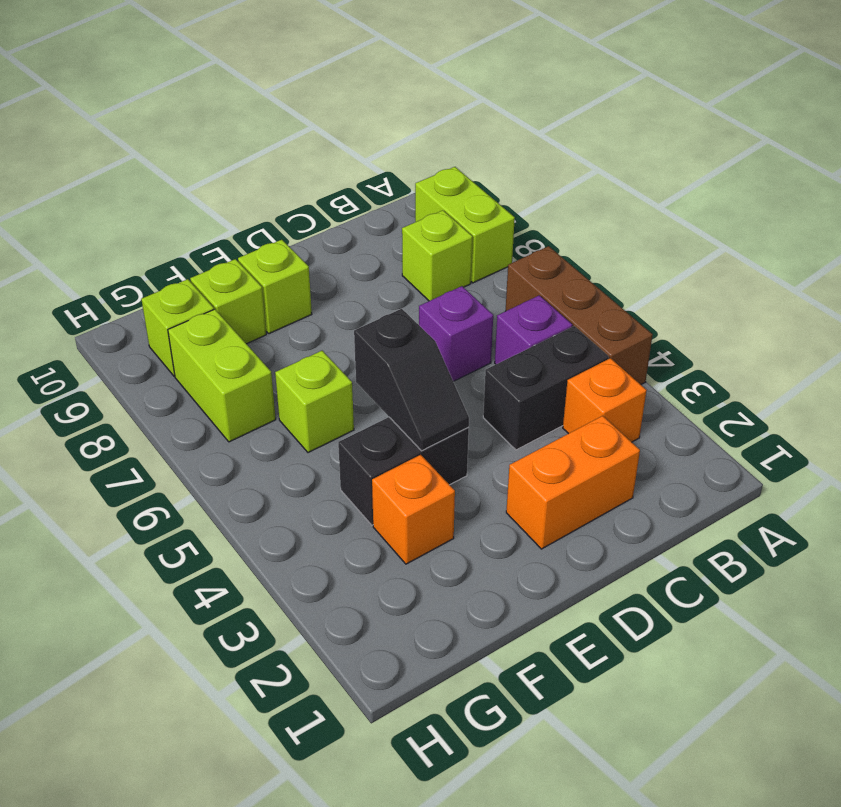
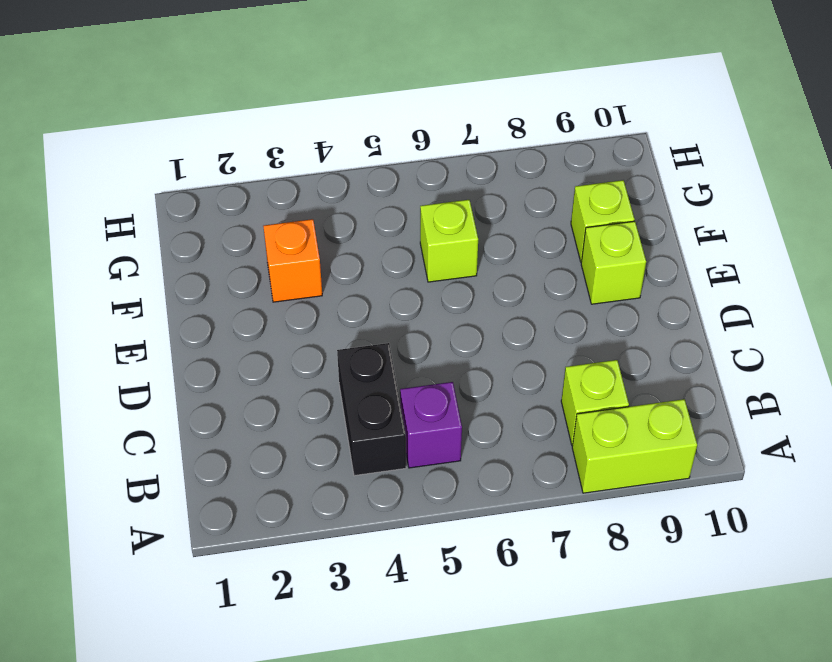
none -> brown 1x3 brick [506,246,653,384]
none -> orange 1x1 brick [563,358,647,442]
none -> orange 1x2 brick [506,416,640,549]

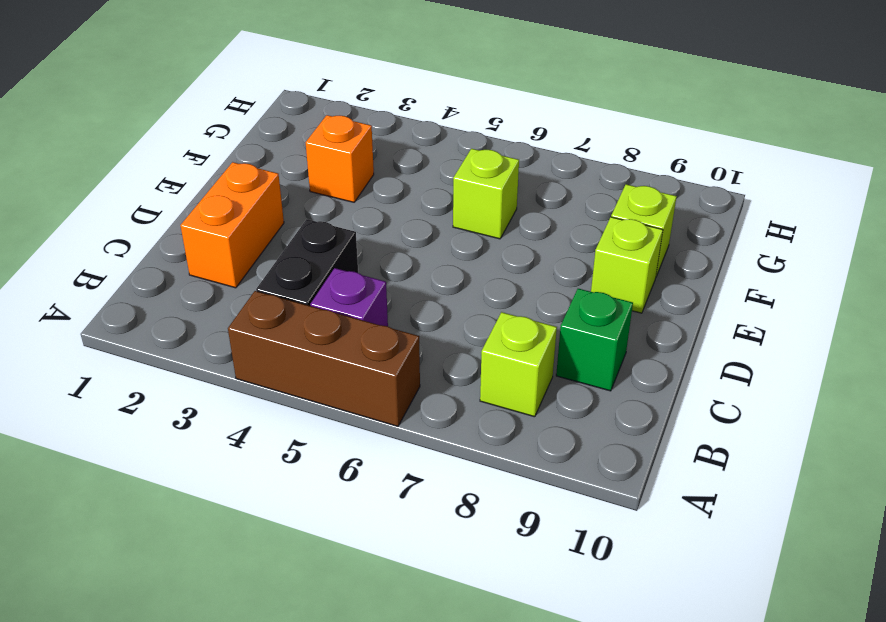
green 1x1 brick [556,289,633,391] -> none
none -> lime 1x2 brick [415,167,515,283]
none -> orange 1x1 brick [563,358,647,442]
none -> purple 1x1 brick [419,286,493,381]

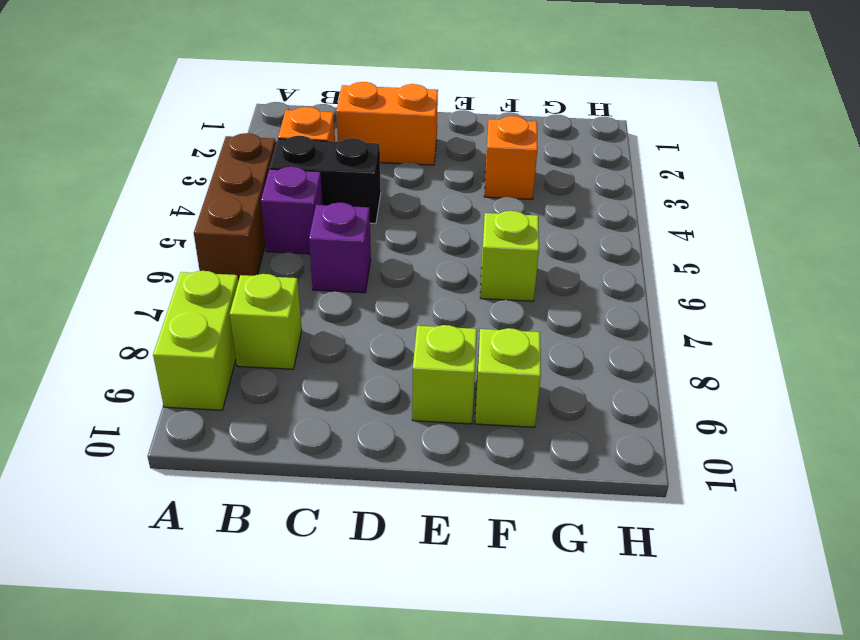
none -> black 1x2 brick [338,417,469,525]
none -> lime 1x2 brick [168,309,276,442]
none -> lime 1x1 brick [141,279,214,376]

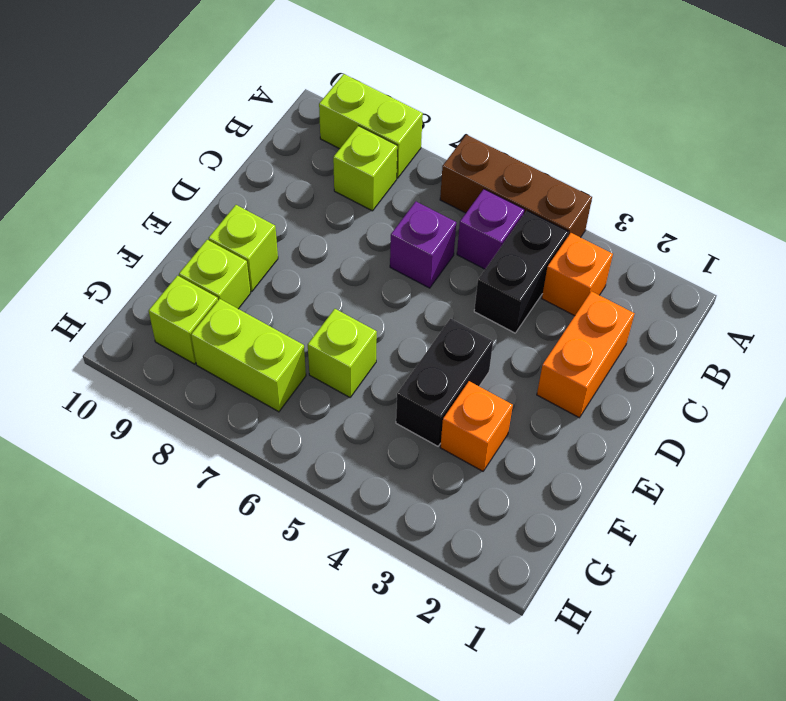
none -> black 1x2 slope [354,309,469,451]

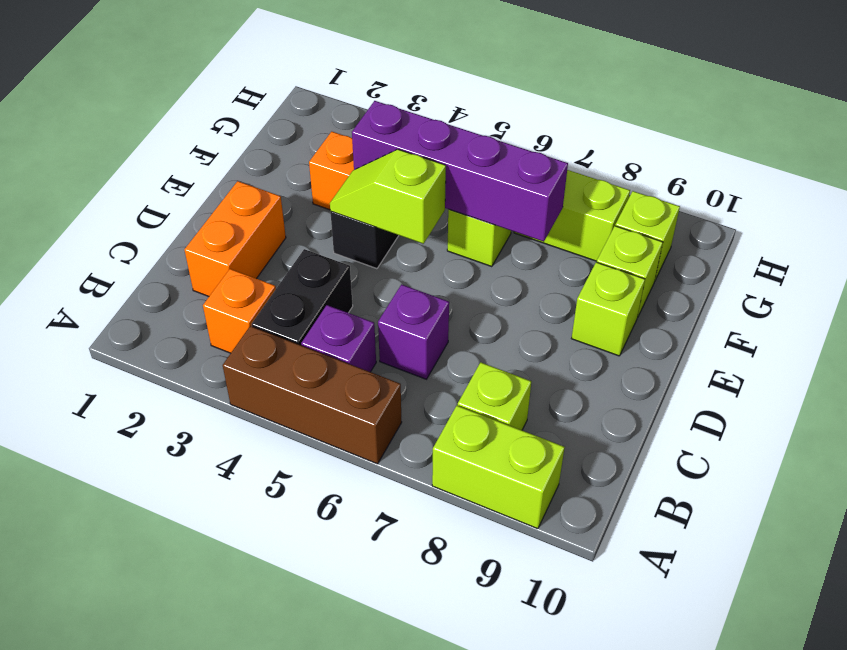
lime 1x2 slope [330,149,446,244] -> black 1x2 slope [354,309,469,451]
purple 1x4 brick [352,101,568,242] -> none

